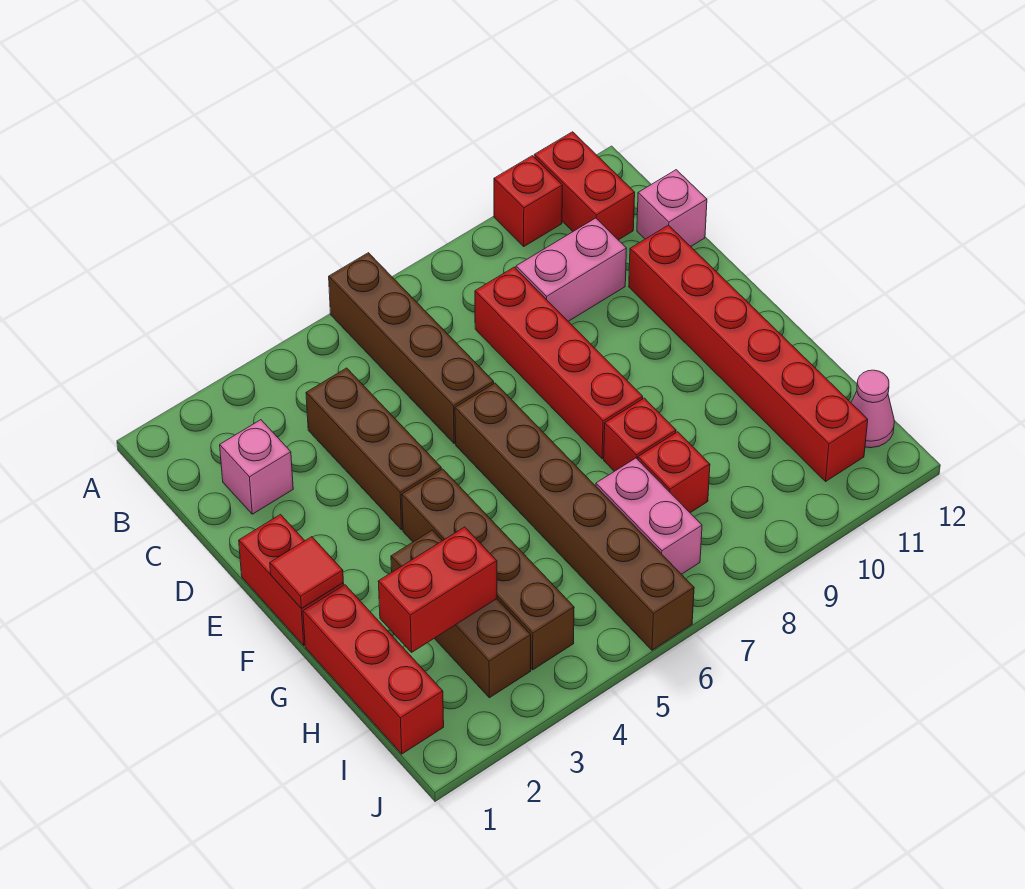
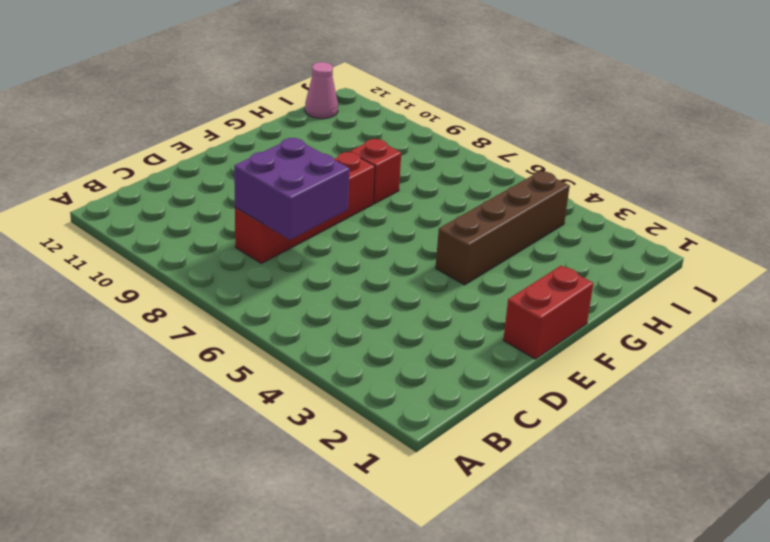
purple 2x2 brick [234,138,350,240] -> none
none -> brown 1x4 brick [329,253,494,444]
none -> red 1x1 brick [494,156,562,246]
none -> red 1x2 brick [534,132,635,240]

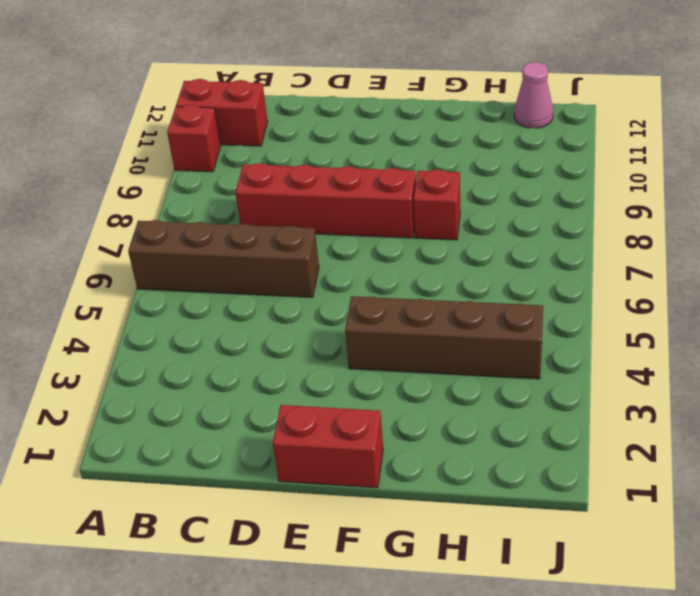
none -> pink 1x1 brick [220,420,293,514]
none -> brown 1x3 brick [306,368,441,530]
none -> pink 1x2 brick [516,218,627,321]

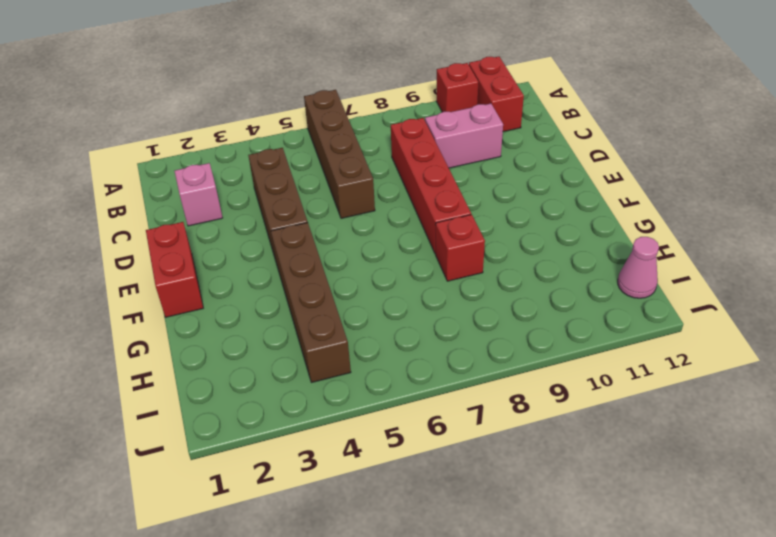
none -> pink 1x1 brick [637,170,707,246]
none -> red 1x6 brick [629,225,868,481]
none -> brown 1x6 brick [455,383,694,650]

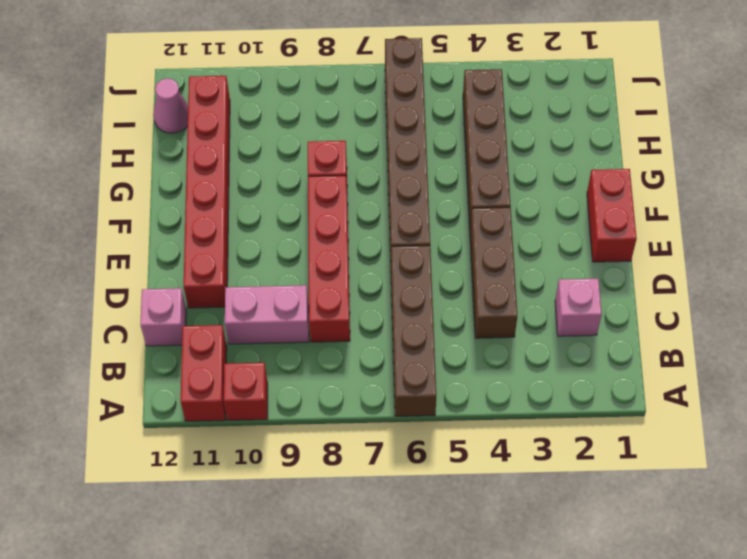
none -> red 1x3 brick [303,585,444,754]
none -> brown 1x3 brick [391,530,531,698]
none -> pink 1x2 brick [596,458,702,574]

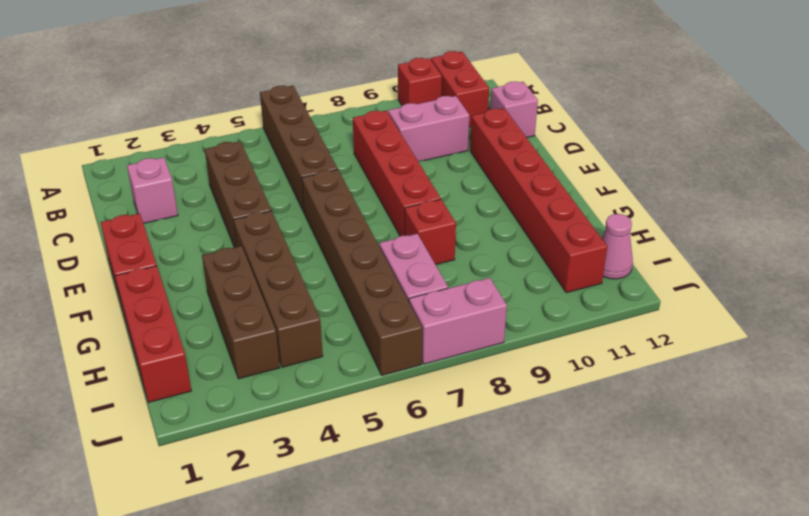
pink 1x2 brick [409,278,507,364] -> none
none -> red 1x1 brick [638,432,710,513]
none -> red 1x1 tile [270,537,343,609]
none -> red 1x2 brick [378,527,497,653]

